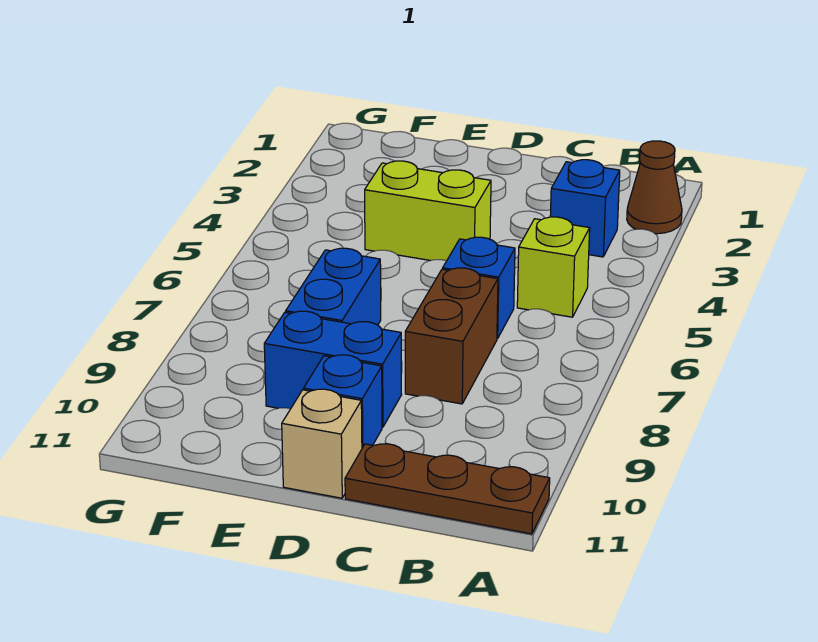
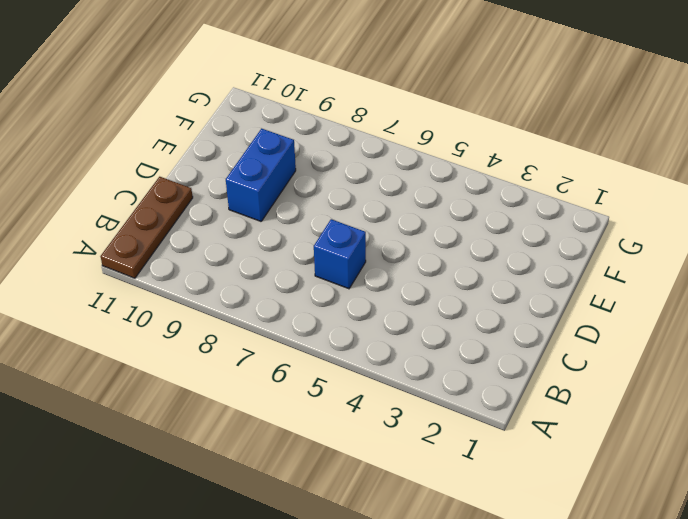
none -> brown 1x1 cone [627,141,682,234]
none -> blue 1x1 brick [550,160,620,257]

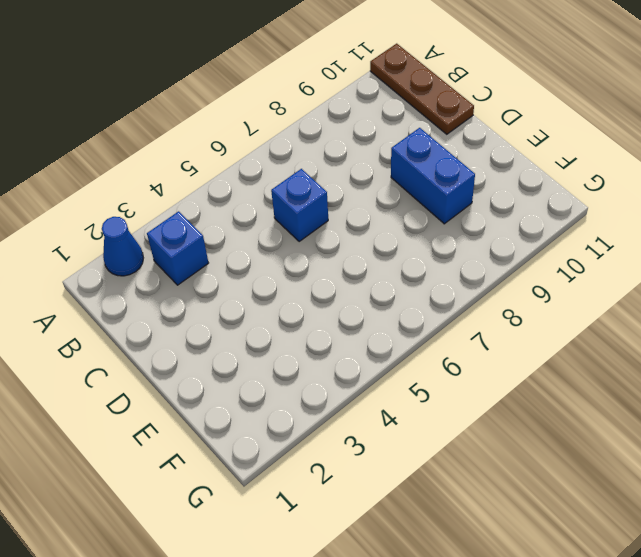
blue 1x1 cone [102,217,143,276] -> brown 1x1 cone [627,141,682,234]
none -> lime 1x1 brick [517,217,590,317]
none -> brown 1x2 brick [405,268,498,404]

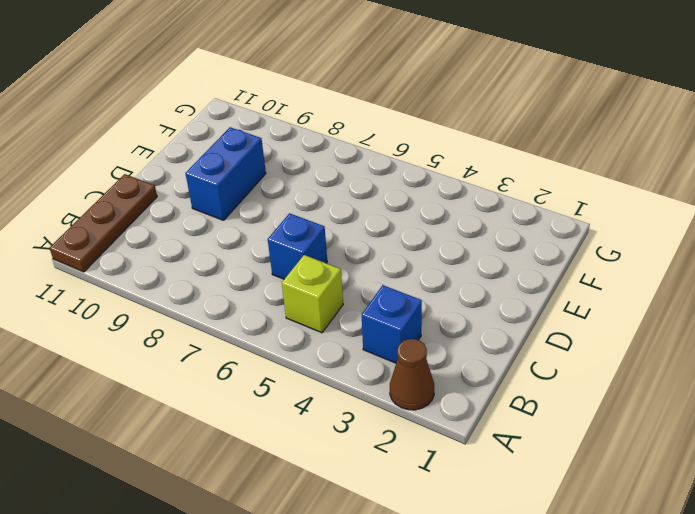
none -> brown 1x2 brick [405,268,498,404]
none -> lime 1x2 brick [365,161,491,261]

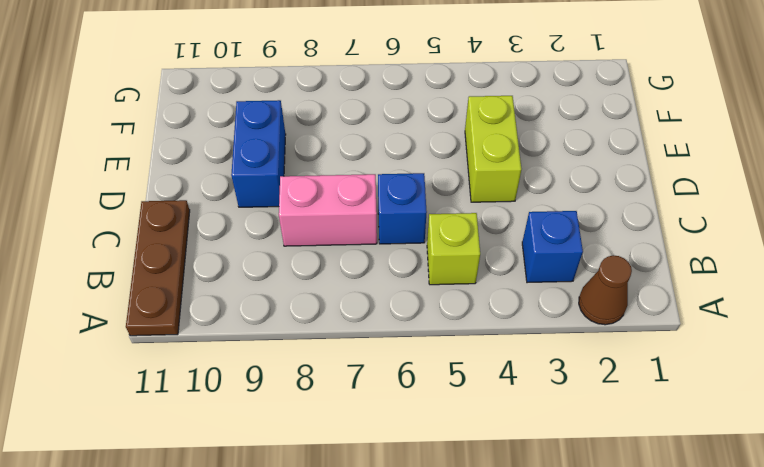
pink 1x2 brick [279,174,377,246] -> brown 1x2 brick [405,268,498,404]
none -> blue 1x1 brick [304,355,382,448]
none -> tan 1x1 brick [282,389,362,498]

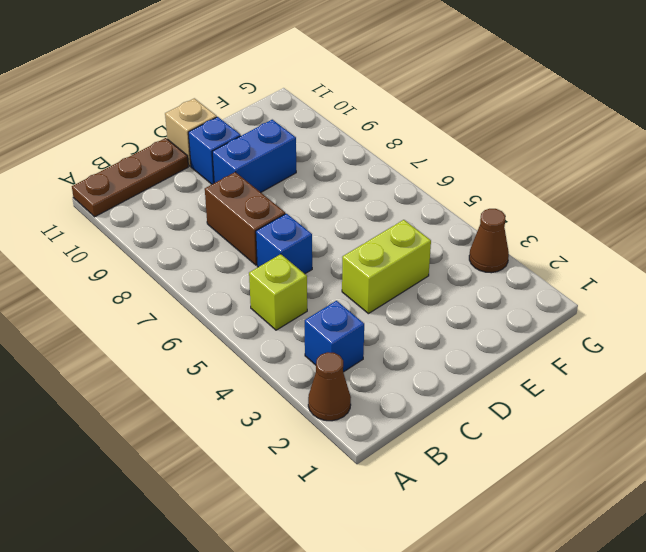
brown 1x1 cone [469,209,509,273] -> none
none -> blue 1x2 brick [286,248,381,325]

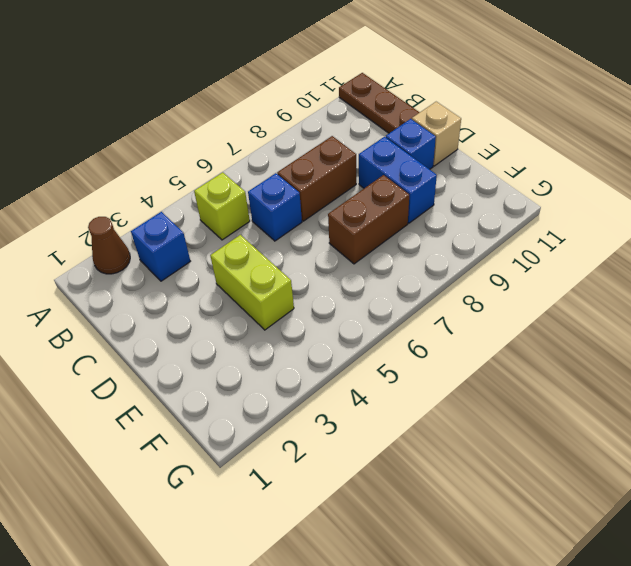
brown 1x2 brick [328,175,409,264] -> blue 1x2 brick [286,248,381,325]

